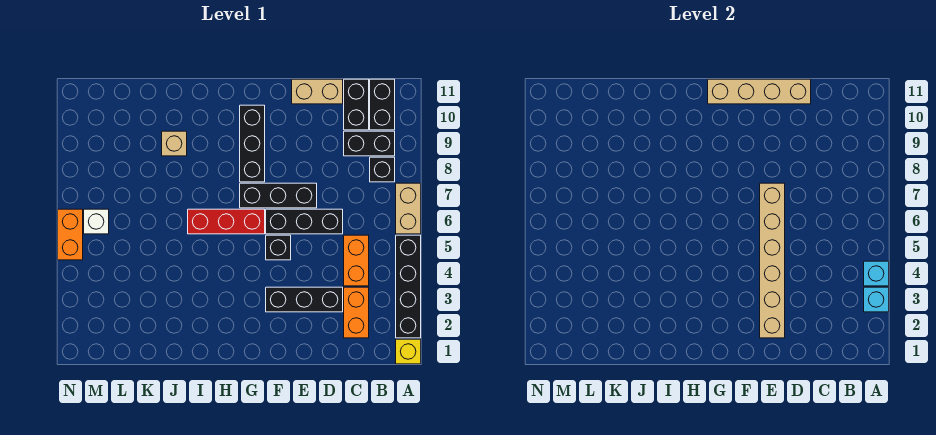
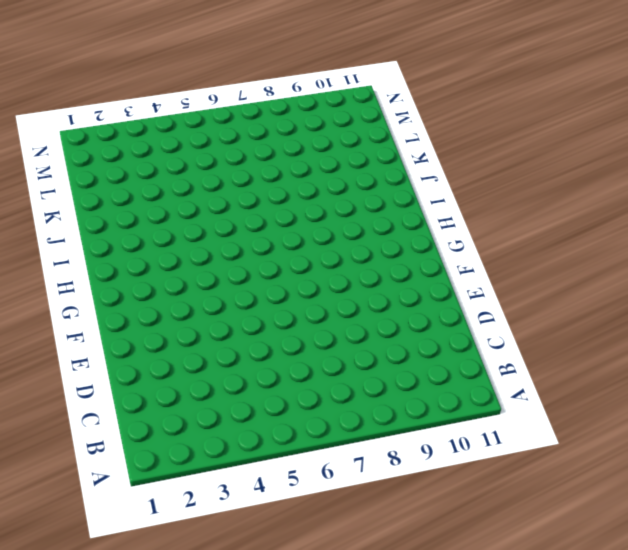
none -> yellow 1x1 brick [396,339,421,364]
none -> black 1x4 brick [396,235,421,338]
none -> tan 1x2 brick [396,183,421,234]

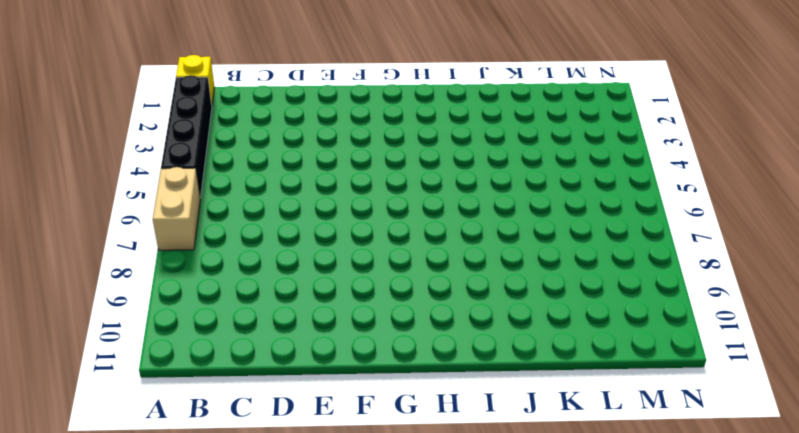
none -> black 1x1 brick [370,157,395,182]
none -> black 1x2 brick [344,131,395,156]
none -> black 1x2 brick [370,79,395,130]

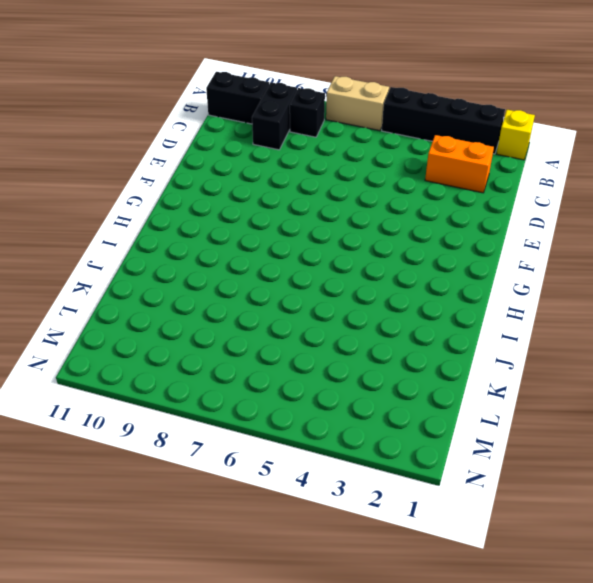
none -> orange 1x2 brick [344,235,369,286]
none -> black 1x2 brick [344,79,369,130]
none -> black 1x3 brick [266,287,343,312]

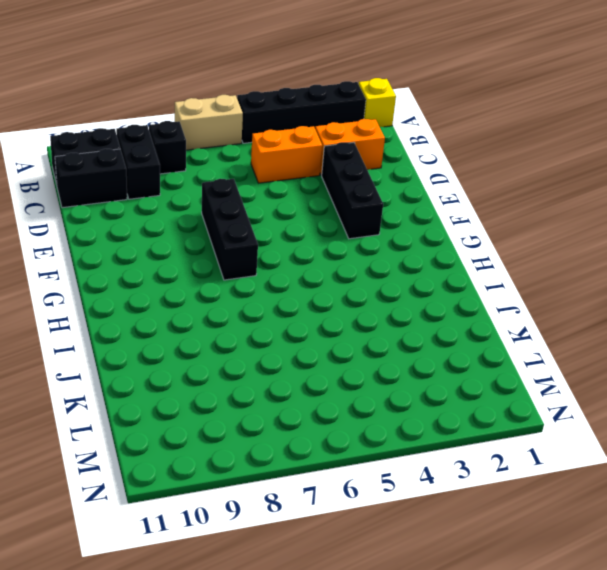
none -> black 1x3 brick [266,209,343,234]
none -> tan 1x2 brick [292,79,343,104]
none -> black 1x1 brick [266,235,291,260]

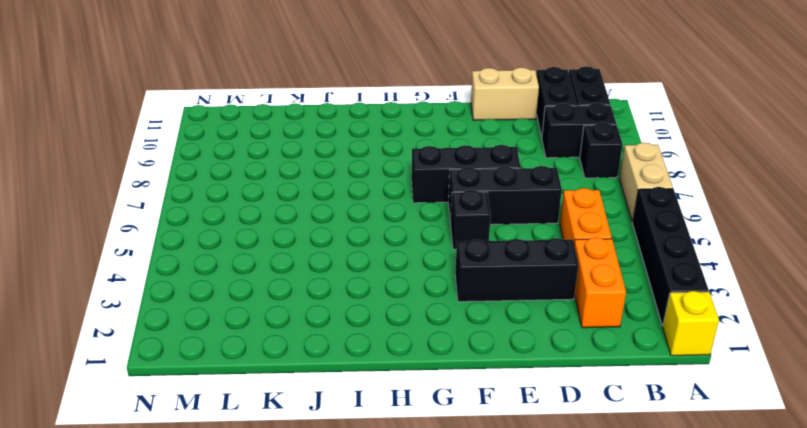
none -> red 1x3 brick [188,209,265,234]
none -> black 1x3 brick [240,105,265,182]
none -> tan 1x1 brick [162,131,187,156]

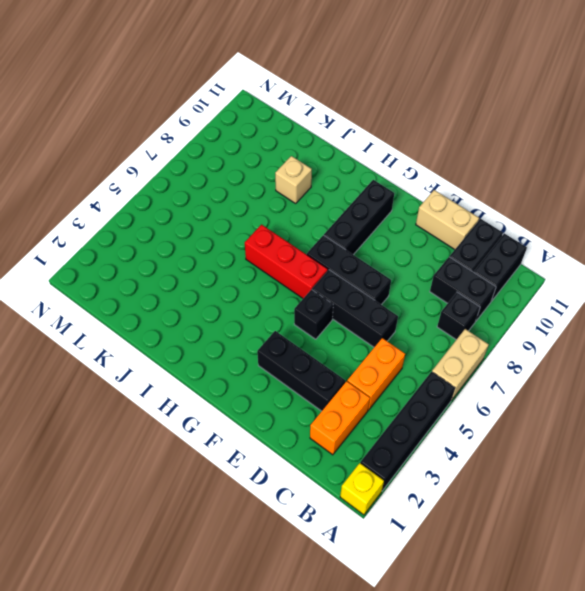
none -> white 1x1 brick [84,209,109,234]
none -> orange 1x2 brick [58,209,83,260]
none -> cyan 1x1 brick [864,287,889,312]

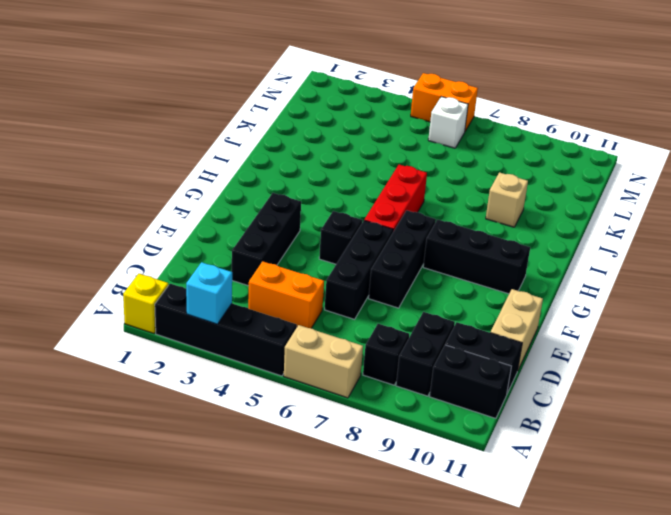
none -> orange 1x2 brick [344,287,369,338]
none -> cyan 1x1 brick [864,261,889,286]
none -> tan 1x4 brick [708,79,811,104]

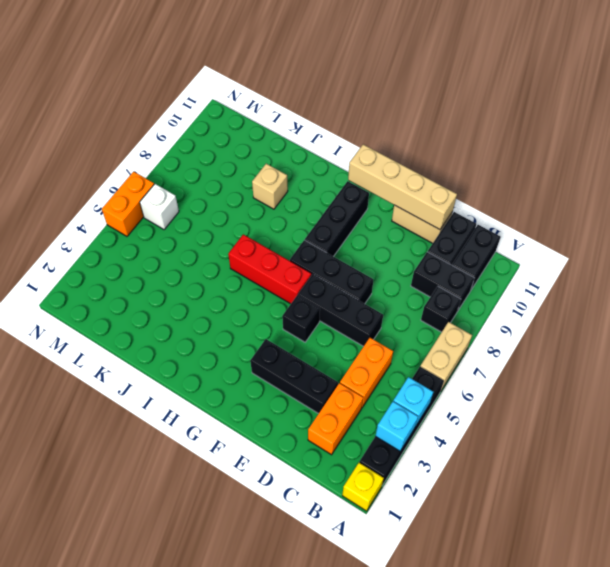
none -> tan 1x6 brick [760,183,785,338]

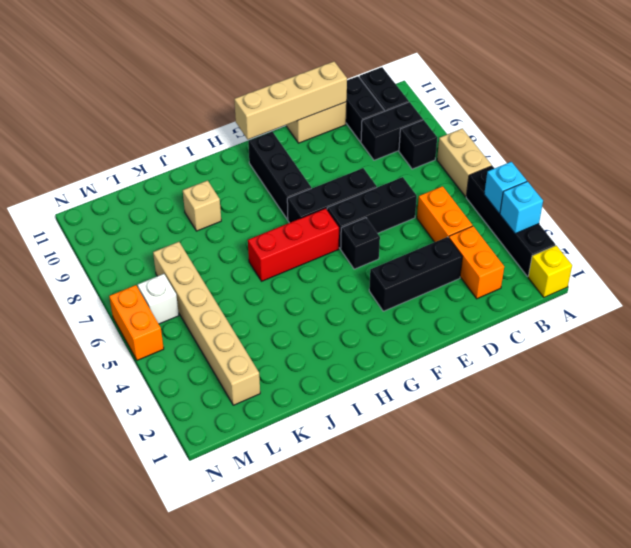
tan 1x6 brick [153,242,260,405] -> tan 1x6 brick moved to [760,183,785,338]

